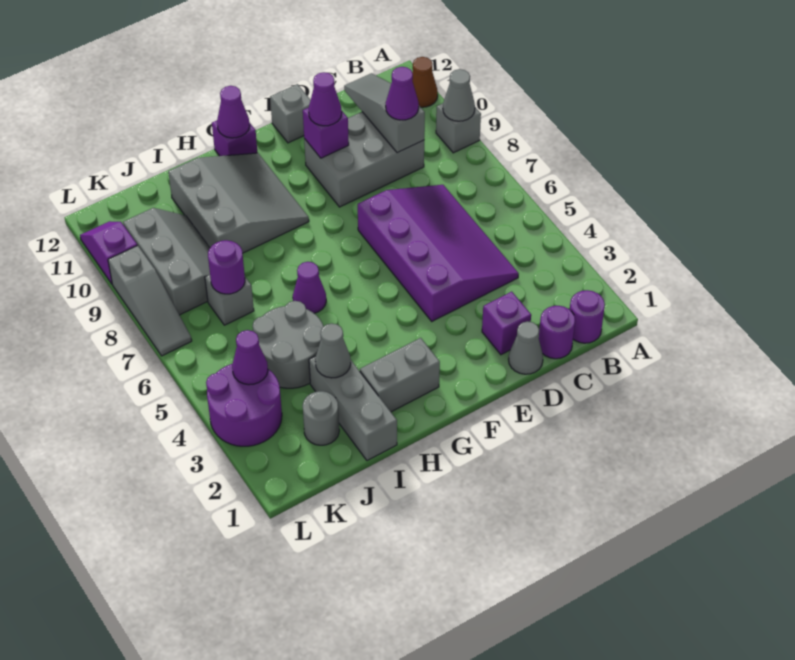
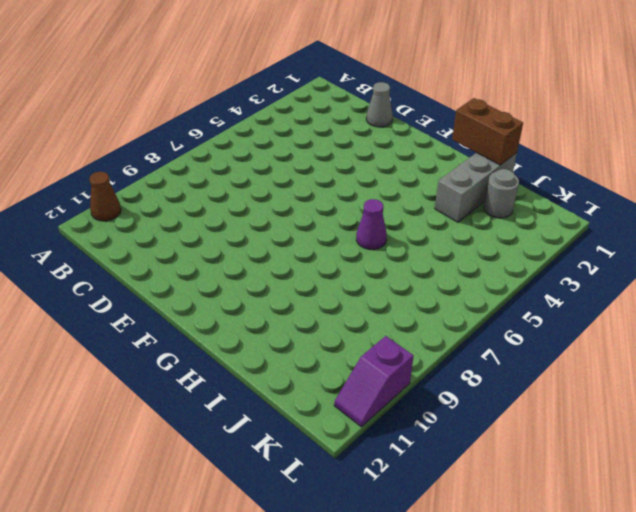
brown 1x2 brick [452,98,523,165] -> none
none -> grey 1x1 brick [436,103,481,153]
none -> purple 1x1 round brick [570,290,605,343]
none -> purple 1x1 round brick [539,306,575,359]
none -> purple 3x4 slope [358,185,519,321]

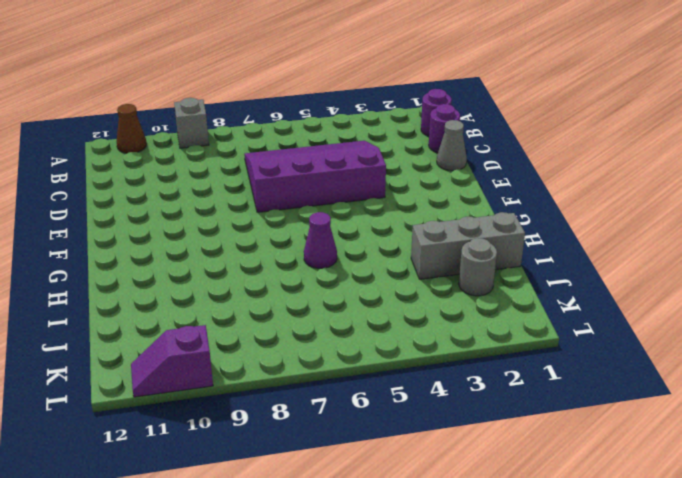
none -> grey 2x3 brick [304,112,424,207]
none -> purple 1x1 brick [482,292,531,355]
none -> grey 1x1 brick [270,84,311,143]
none -> grey 1x2 brick [360,338,440,412]

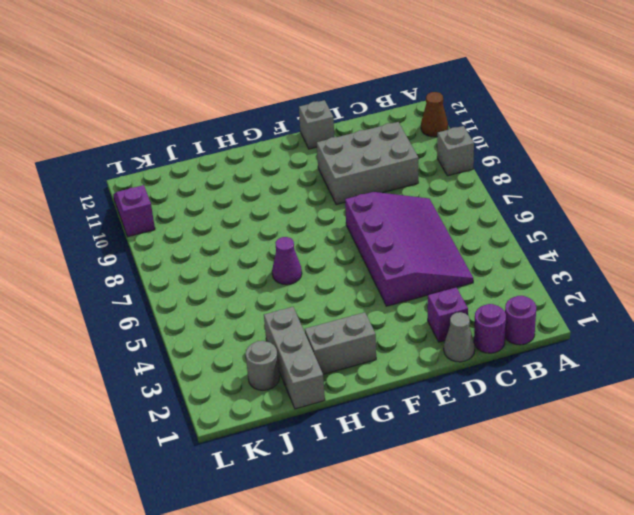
none -> grey 3x3 slope [168,153,309,253]
none -> purple 1x1 brick [212,120,257,156]
none -> grey 2x2 round brick [253,301,324,388]
none -> grey 1x1 brick [205,275,254,325]

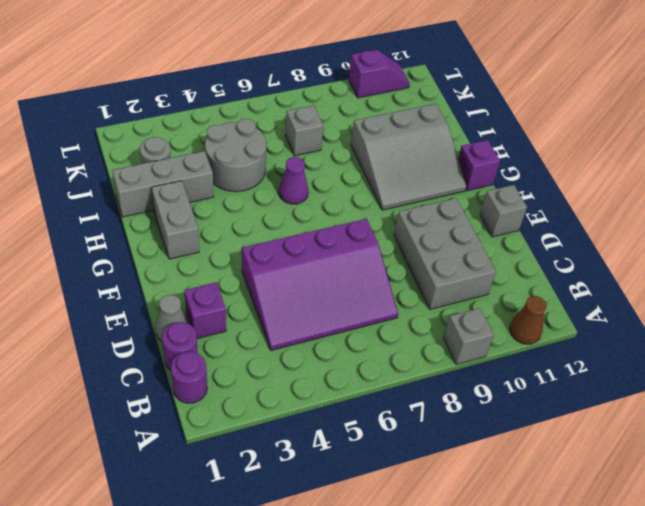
none -> grey 2x3 slope [123,208,210,315]
none -> purple 2x2 round brick [206,364,282,446]
none -> grey 1x3 slope [108,245,192,356]
none -> grey 1x1 cone [443,69,475,121]

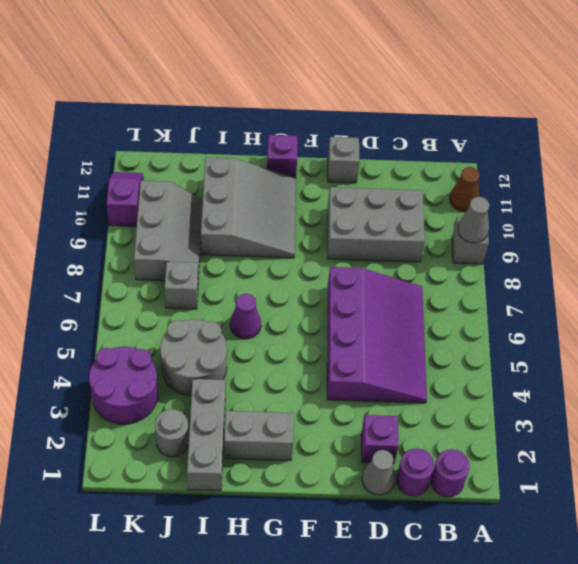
none -> grey 1x3 slope [108,245,192,356]
none -> grey 1x3 slope [344,73,425,153]
none -> purple 1x1 brick [303,108,349,158]
none -> purple 1x1 cone [217,86,250,138]

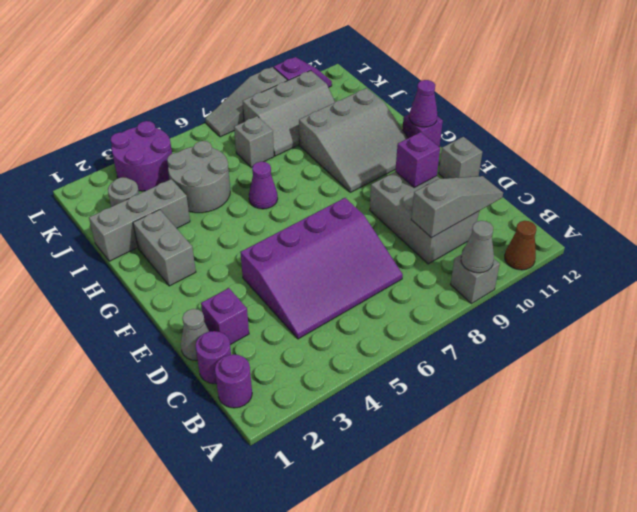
none -> grey 1x1 cone [315,323,351,378]
none -> purple 1x1 round brick [208,240,245,294]
none -> purple 1x1 cone [232,330,268,385]
none -> purple 1x1 cone [386,67,419,120]

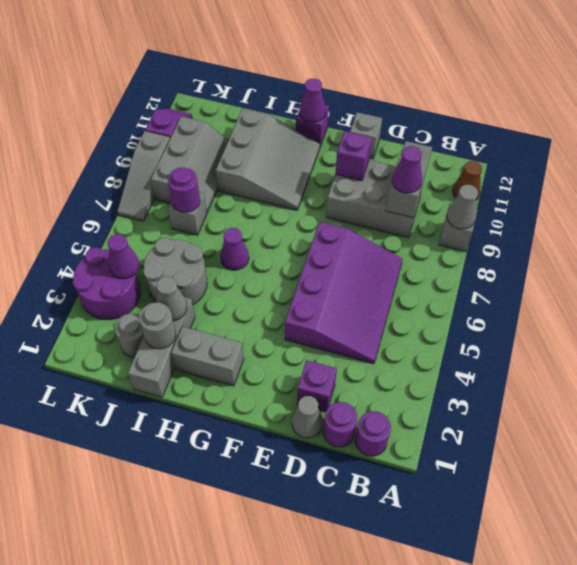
grey 1x1 round brick [139,302,176,349] -> none
none -> purple 1x1 cone [309,72,342,126]

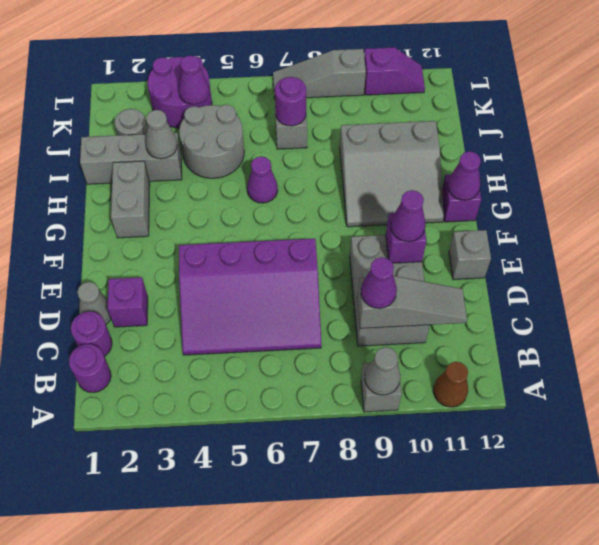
none -> grey 2x3 slope [123,208,210,315]

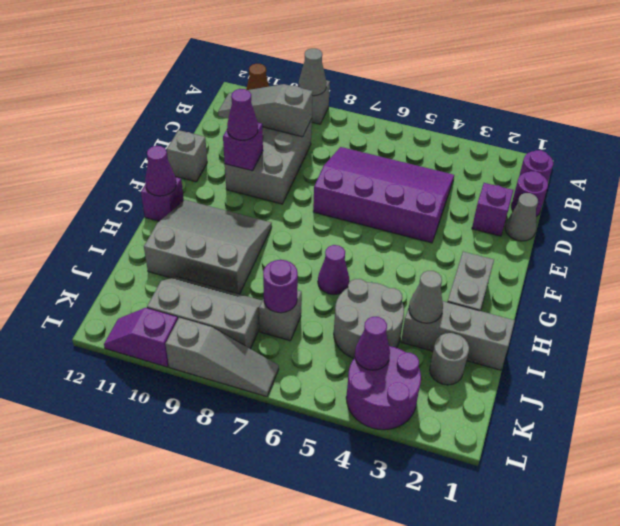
none -> purple 1x1 cone [386,67,419,120]

